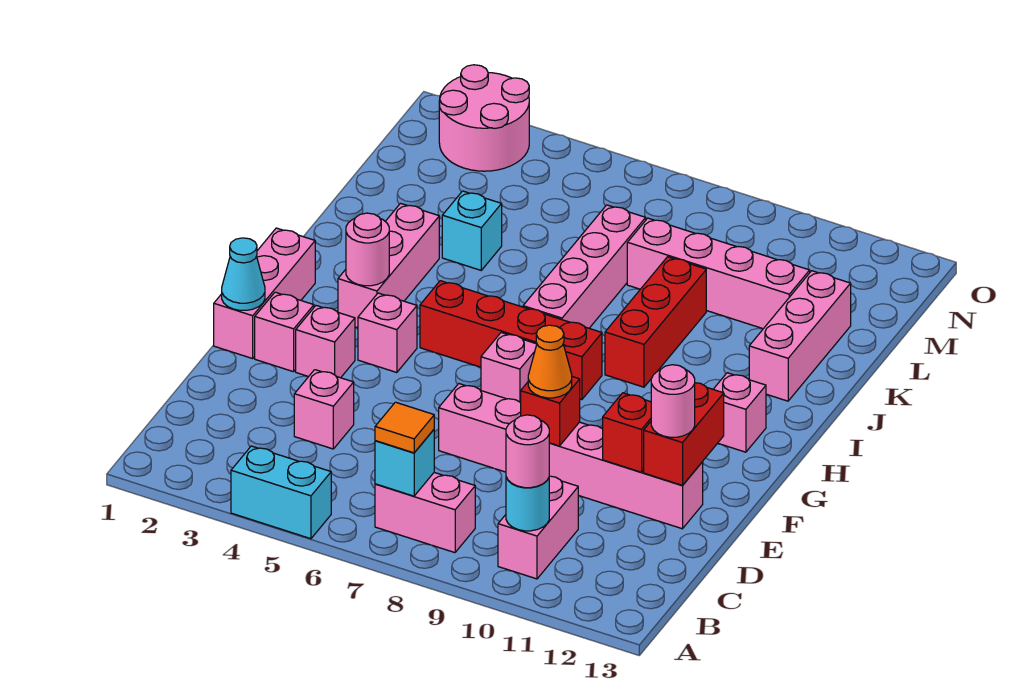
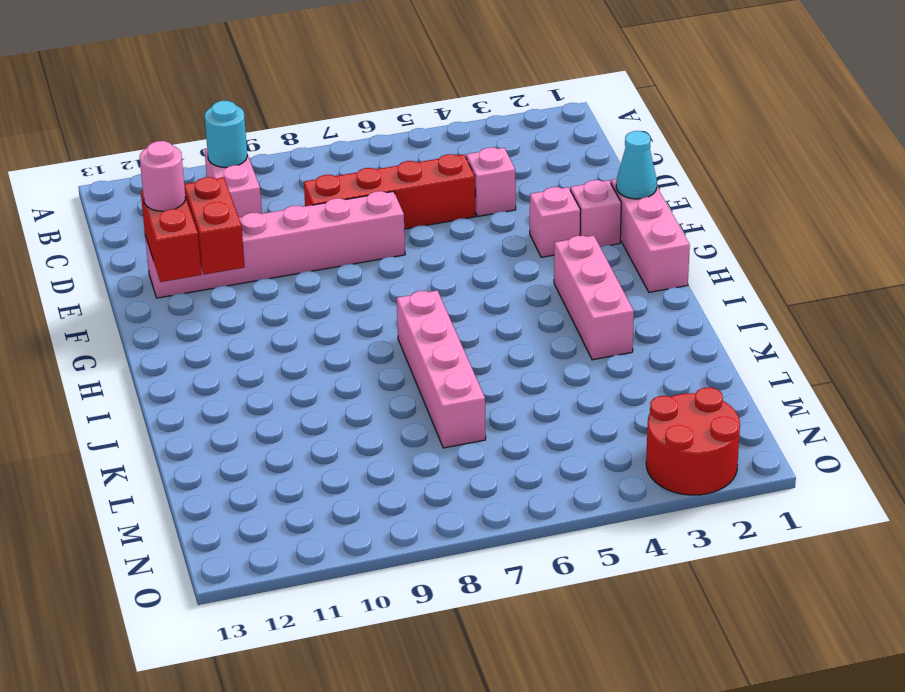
red 1x4 brick [304,154,476,229] -> red 1x4 brick moved to [420,281,602,400]
red 1x2 brick [184,177,245,275] -> red 1x1 brick [603,393,651,472]
red 2x2 round brick [646,387,740,495] -> pink 2x2 round brick [439,65,529,171]
none -> cyan 1x2 brick [231,446,331,539]
none -> pink 1x2 brick [375,473,475,553]
none -> pink 1x1 brick [358,293,417,373]
none -> pink 1x1 brick [481,333,537,403]

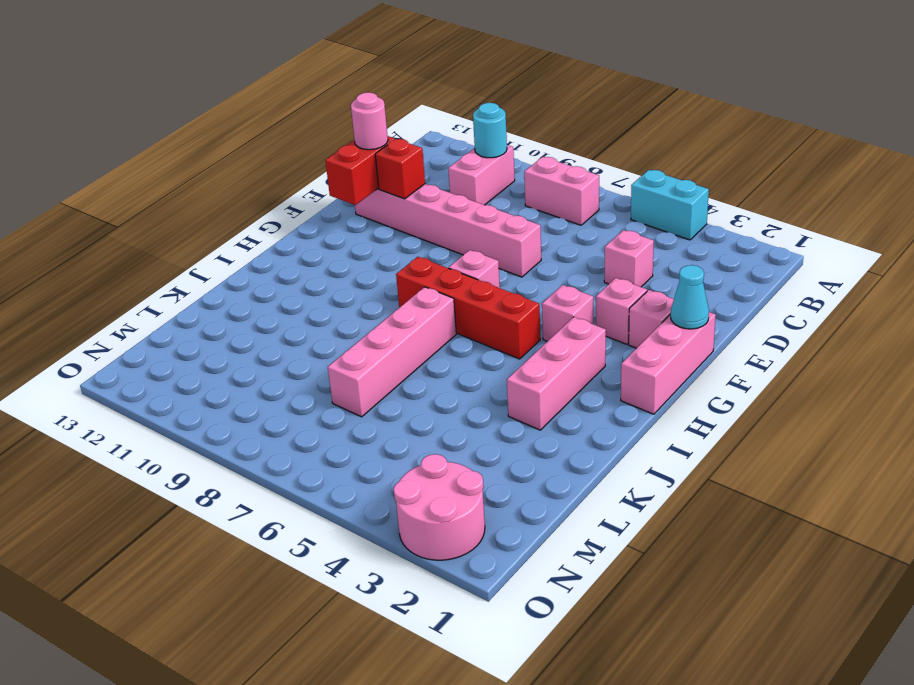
none -> pink 1x1 brick [713,373,766,452]
none -> red 1x3 brick [605,257,706,387]
none -> pink 1x3 brick [749,271,851,401]
none -> cyan 1x1 brick [442,191,502,270]

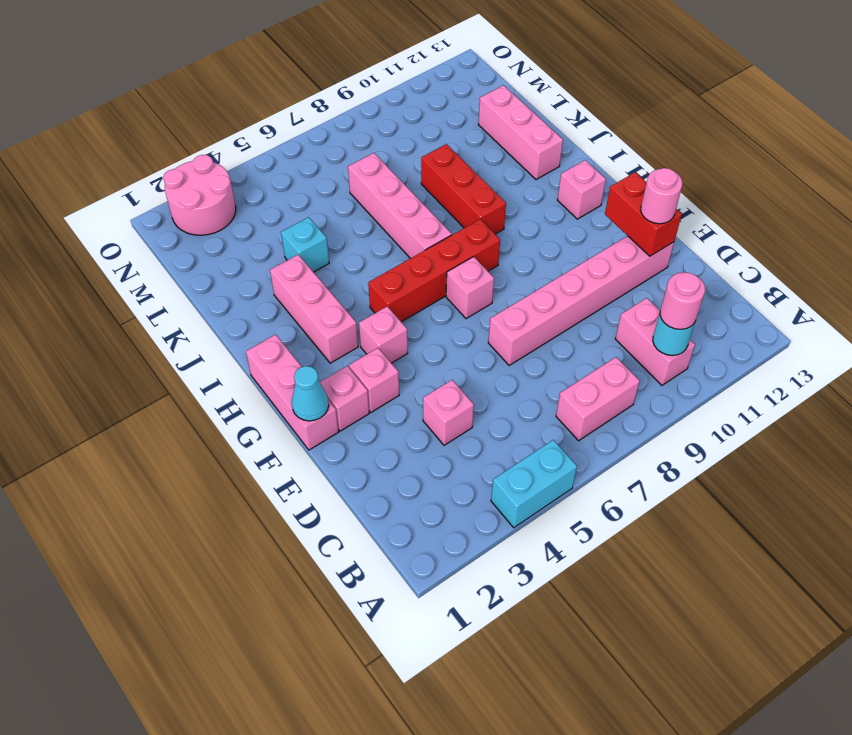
none -> pink 1x4 brick [627,218,810,329]
none -> cyan 1x1 brick [375,430,434,496]
none -> red 1x1 brick [521,377,580,446]
none -> red 1x1 brick [603,393,651,472]

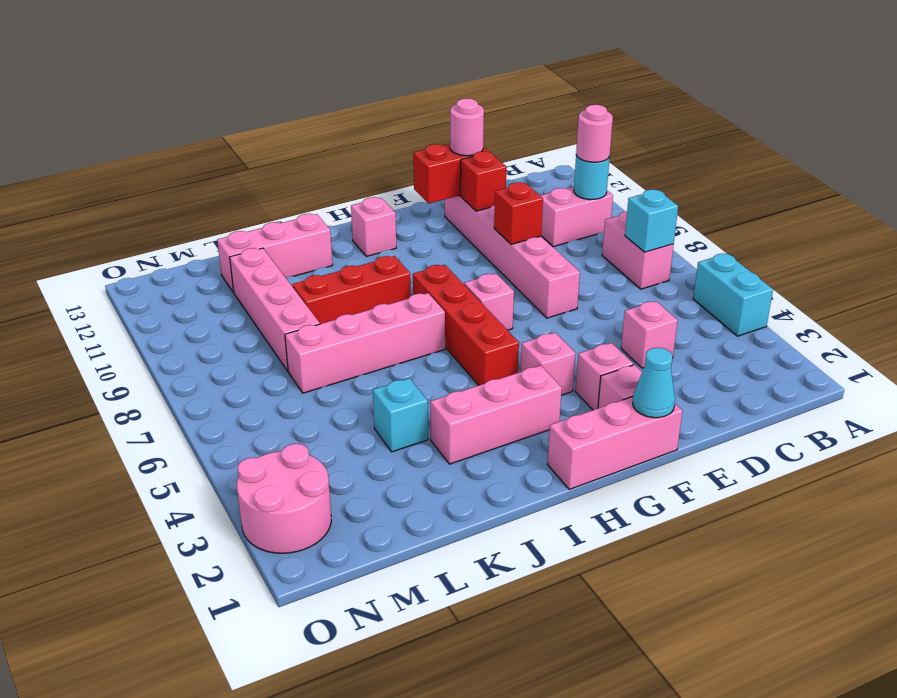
none -> pink 1x1 round brick [346,213,389,286]
none -> orange 1x1 tile [375,402,434,453]
none -> orange 1x1 cone [528,325,572,398]

